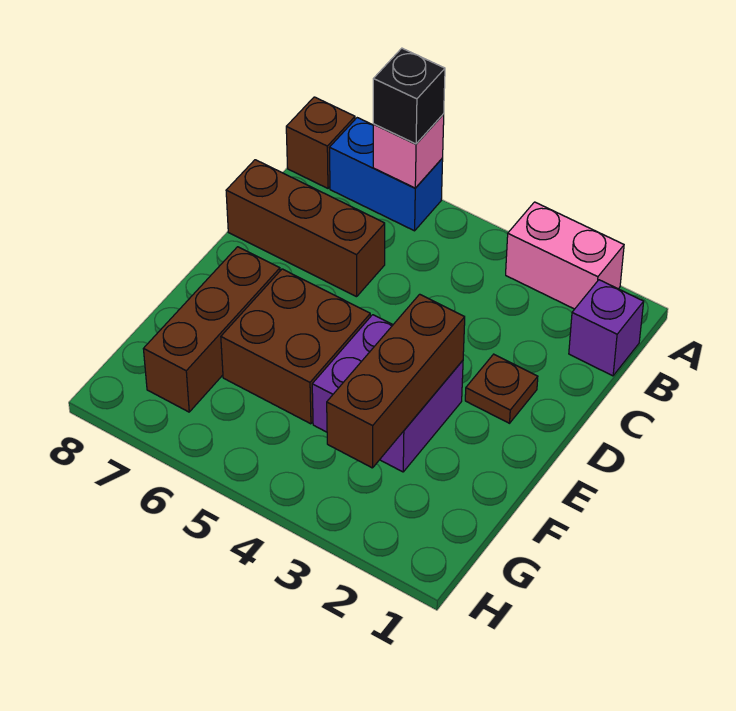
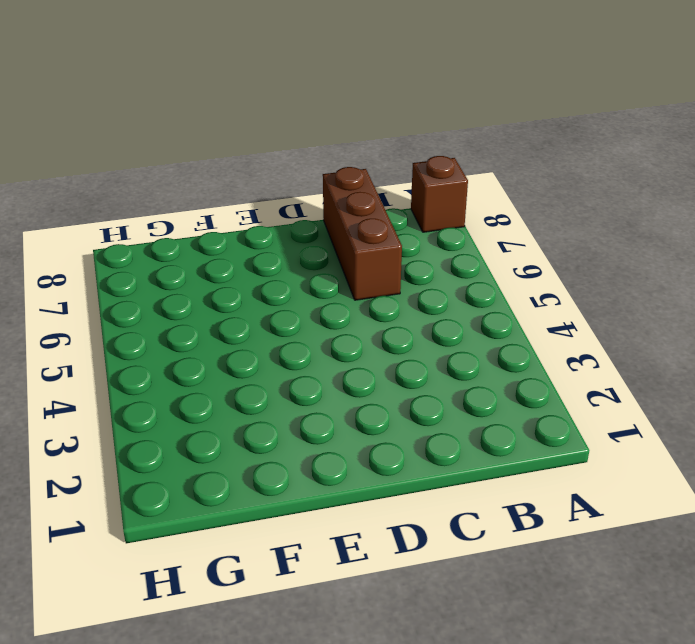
none -> pink 1x2 brick [506,202,624,309]
none -> blue 1x2 brick [330,118,443,231]
none -> purple 1x1 brick [569,280,644,376]

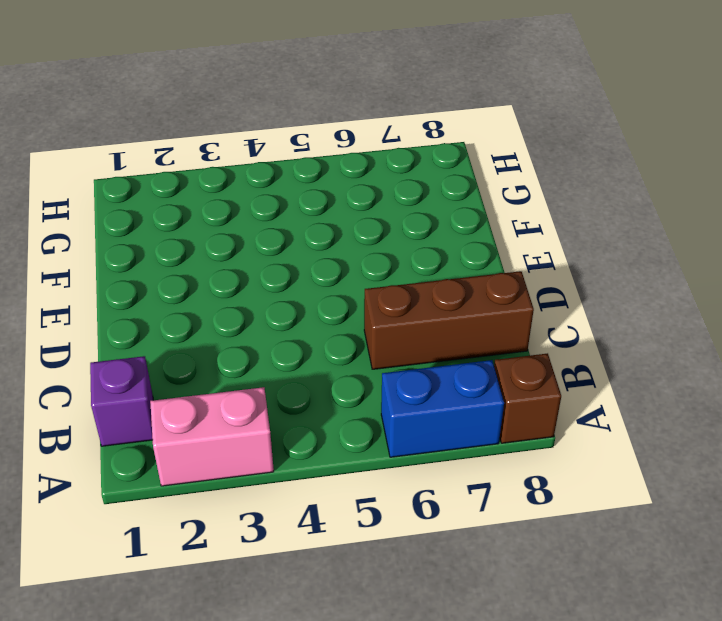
none -> brown 1x1 plate [465,354,538,423]
none -> purple 2x2 brick [312,315,463,472]
none -> brown 2x2 brick [221,269,370,424]

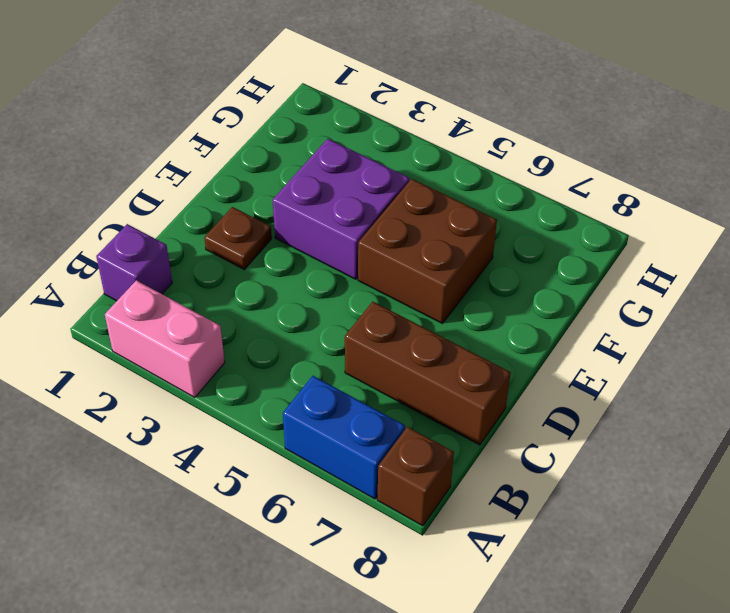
none -> brown 1x3 brick [144,247,280,412]
none -> pink 1x1 brick [373,114,444,188]
none -> brown 1x3 brick [327,294,465,468]

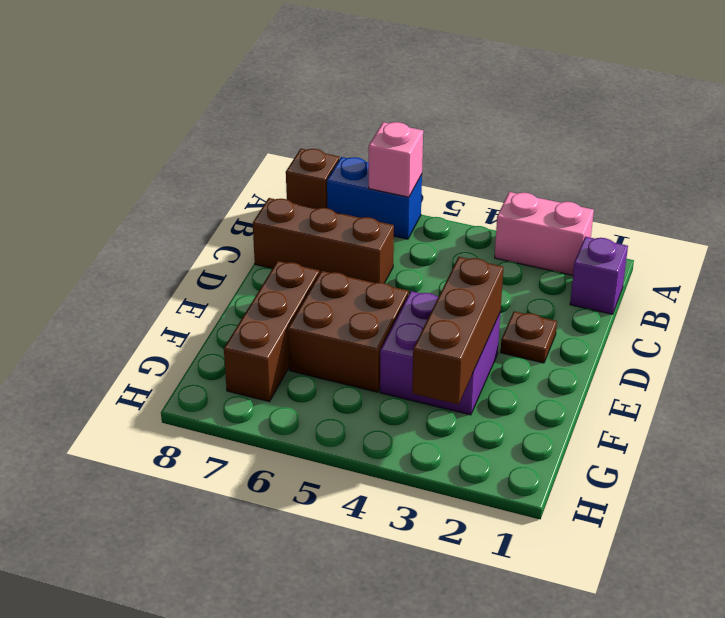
none -> black 1x1 brick [373,48,445,144]

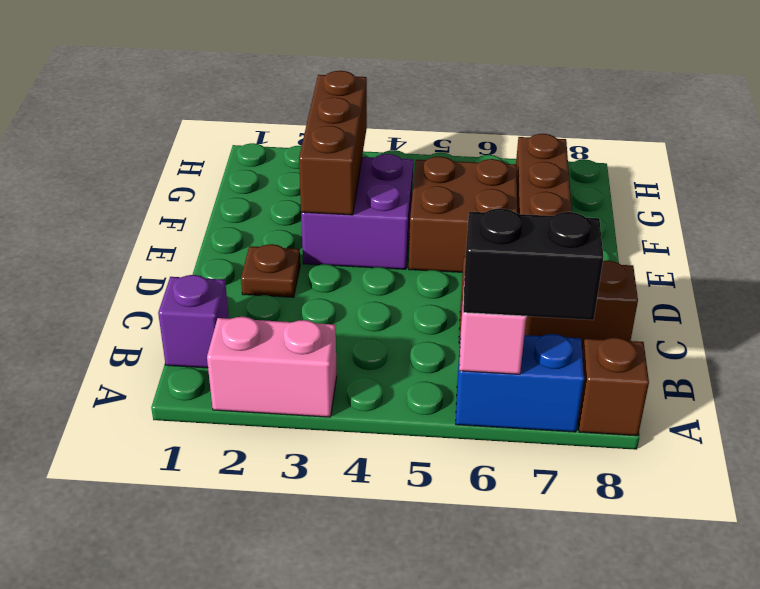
black 1x2 brick [463,209,603,320] -> black 1x1 brick [373,48,445,144]

